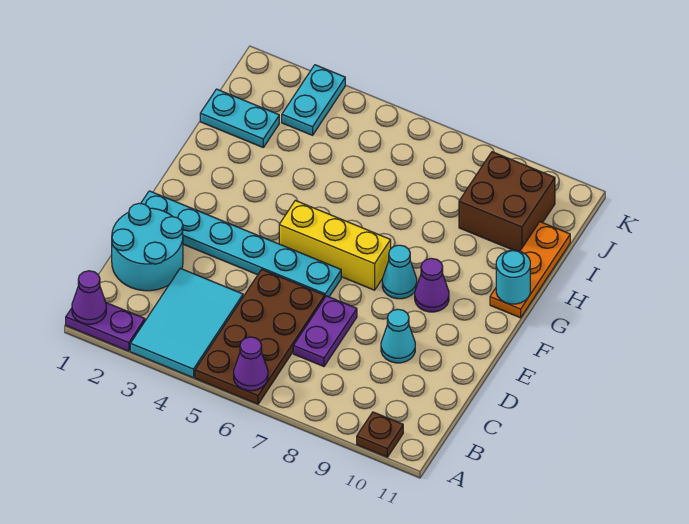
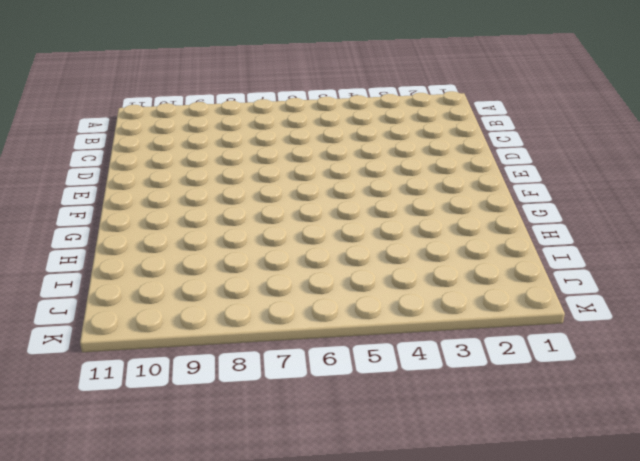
none -> purple 1x2 plate [66,303,145,351]
none -> cyan 2x3 tile [130,268,243,378]
none -> brown 2x4 plate [195,270,325,404]

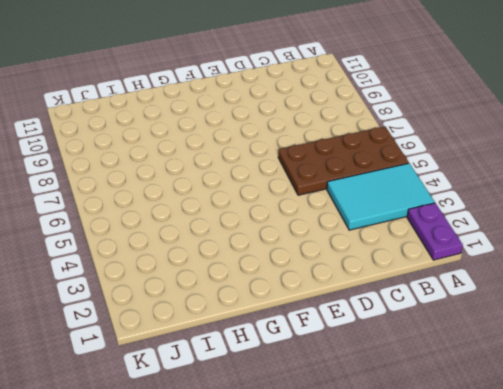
none -> brown 1x1 plate [357,412,403,457]
none -> cyan 2x2 round brick [112,203,183,291]
none -> purple 1x2 plate [293,296,357,367]

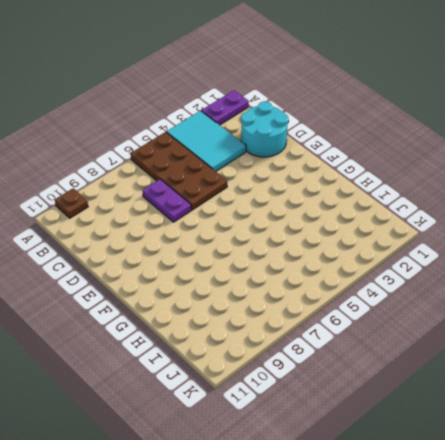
none -> cyan 1x1 cone [381,309,415,363]
none -> cyan 1x6 plate [141,191,341,297]
none -> yellow 1x3 brick [279,201,391,290]

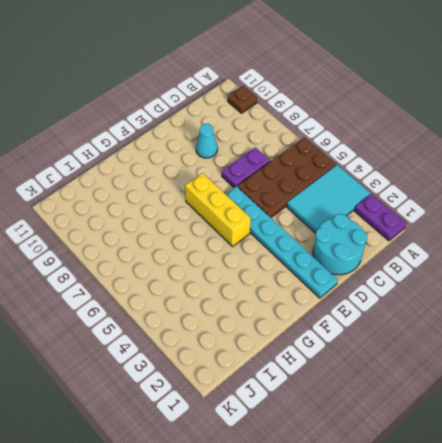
none -> cyan 1x1 cone [382,245,417,299]
none -> purple 1x1 cone [415,258,449,312]
none -> orange 1x3 plate [490,222,570,318]

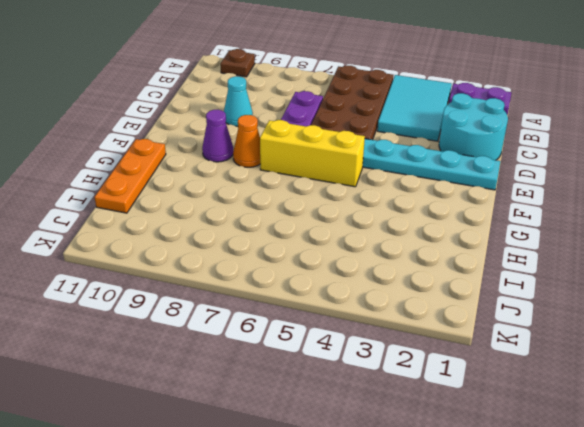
orange 1x1 cone [233,115,260,167] -> cyan 1x1 cone [382,245,417,299]
none -> cyan 1x2 plate [200,89,279,147]
none -> brown 2x2 brick [459,152,555,251]
none -> cyan 1x2 plate [282,65,345,135]

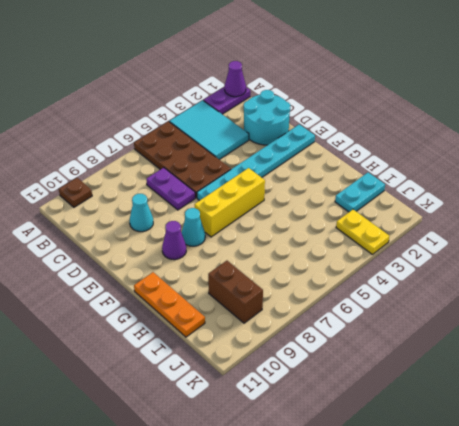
brown 1x2 brick [208,261,263,323] -> brown 2x2 brick [459,152,555,251]
yellow 1x2 plate [336,210,389,254] -> cyan 1x2 plate [282,65,345,135]
none -> purple 1x1 cone [234,337,268,391]
none -> cyan 1x1 round brick [496,250,530,304]

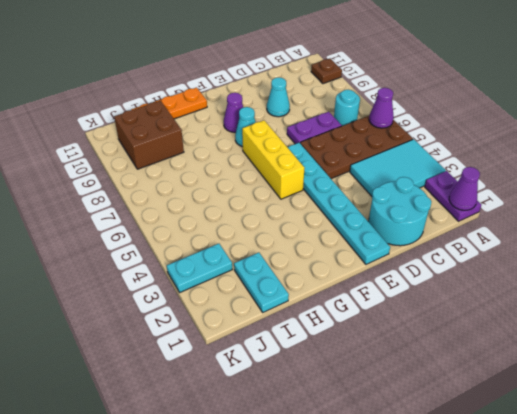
cyan 1x1 round brick [334,90,360,126] -> cyan 1x1 round brick moved to [496,250,530,304]

